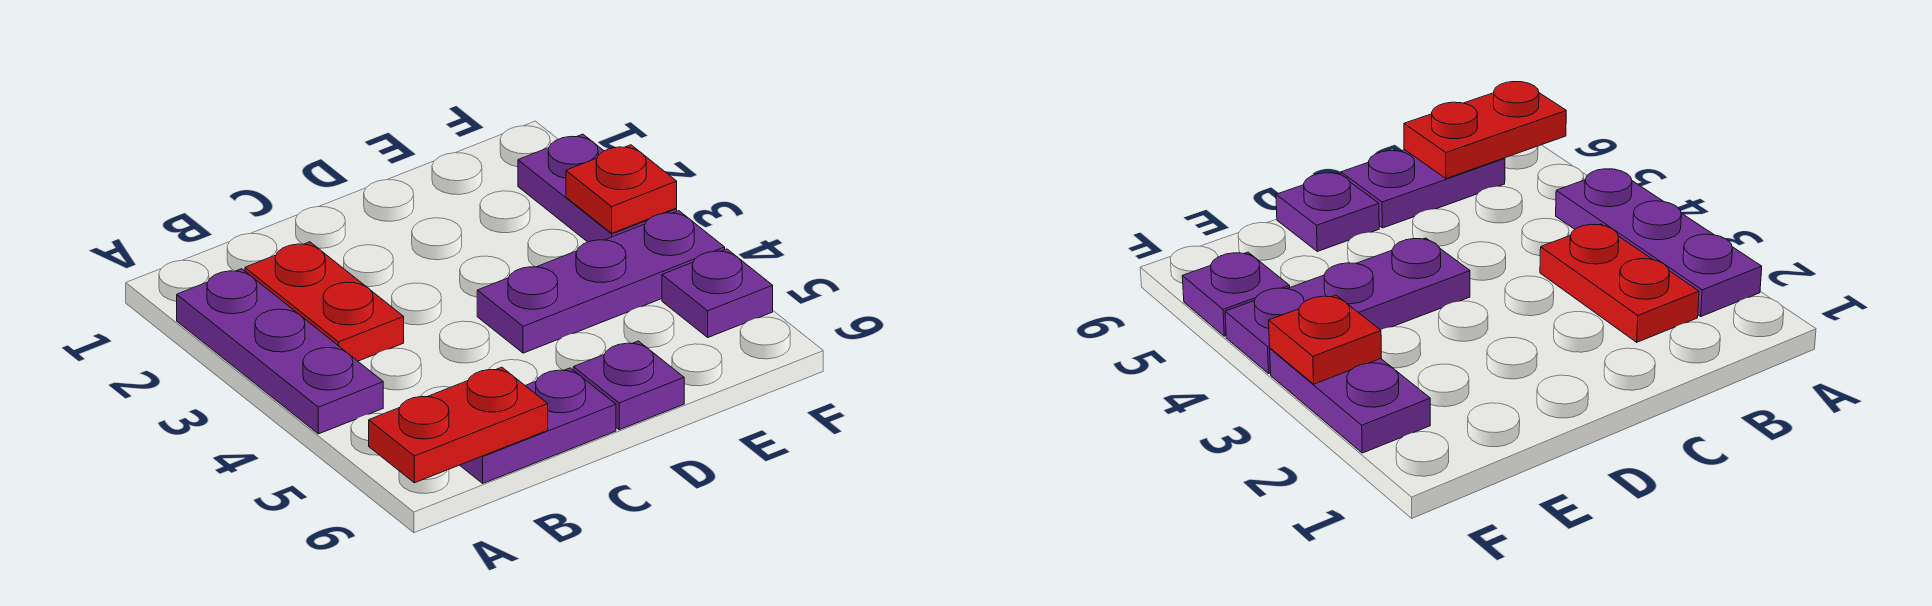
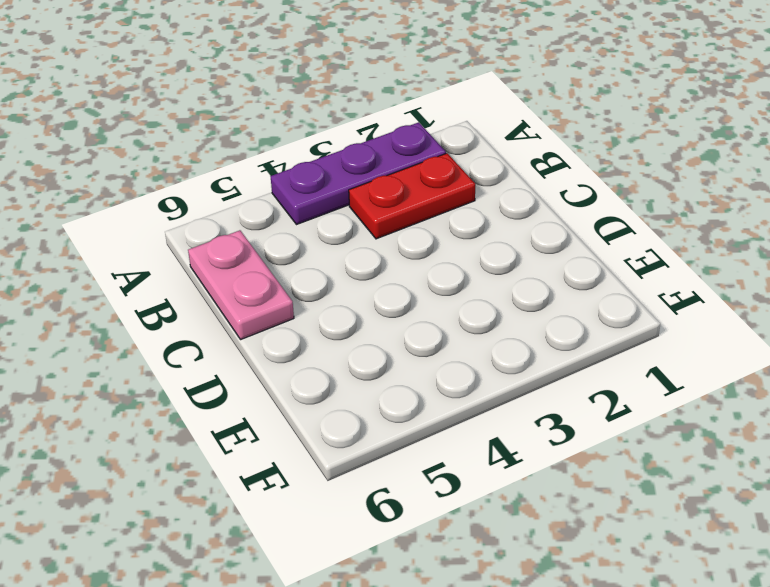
pink 1x2 plate [188,230,294,340] -> purple 1x2 plate [460,368,616,483]
none -> purple 1x3 plate [477,211,725,353]
none -> purple 1x1 plate [573,341,684,430]

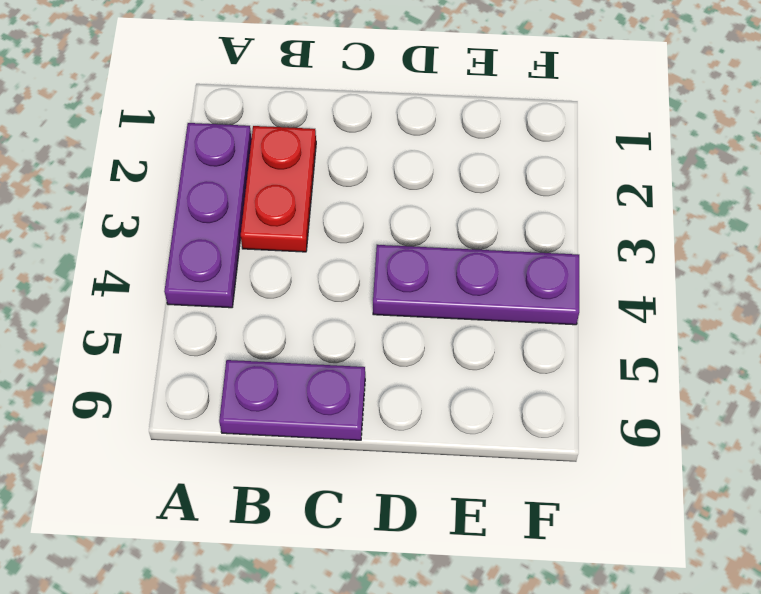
none -> purple 1x1 plate [573,341,684,430]
none -> purple 1x2 plate [518,134,677,242]

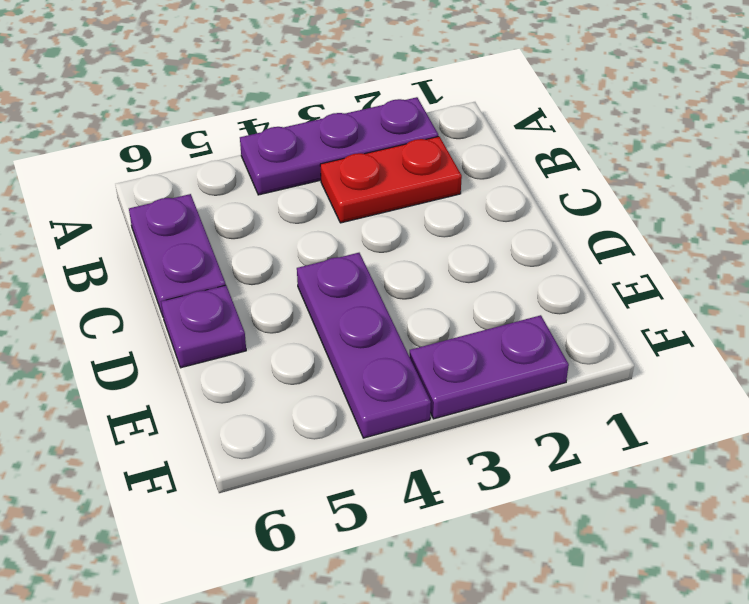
none -> purple 1x1 plate [662,249,773,337]
none -> red 1x2 plate [369,367,548,483]

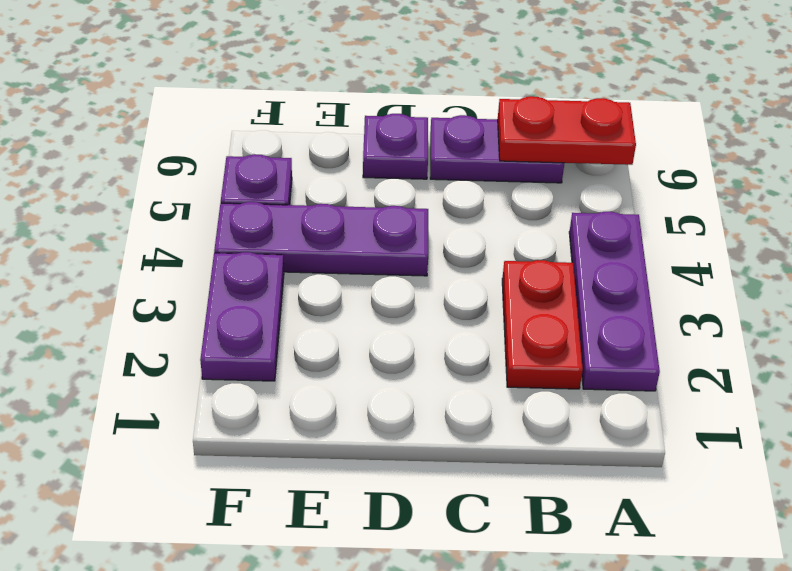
none -> red 1x1 plate [566,145,677,233]

